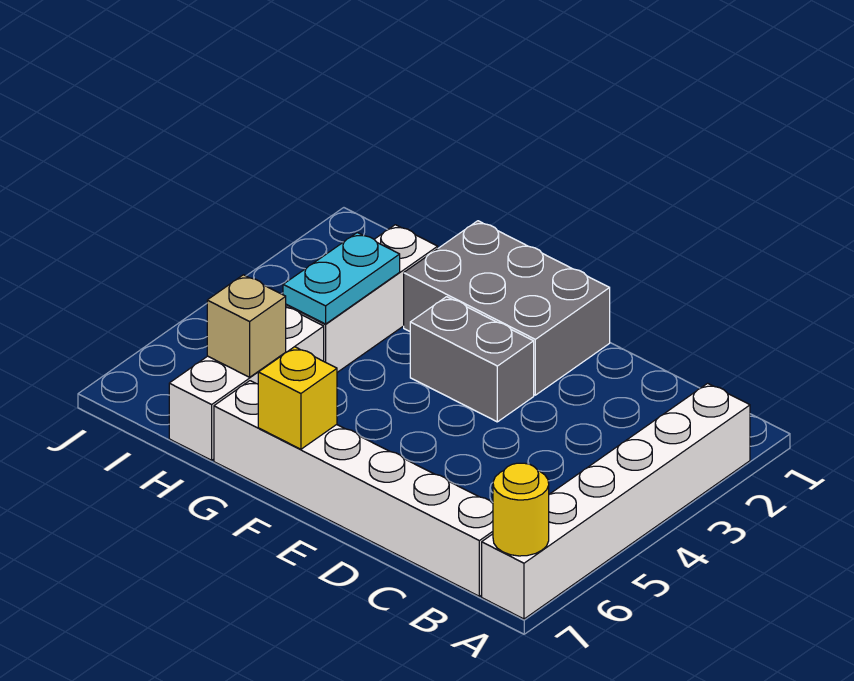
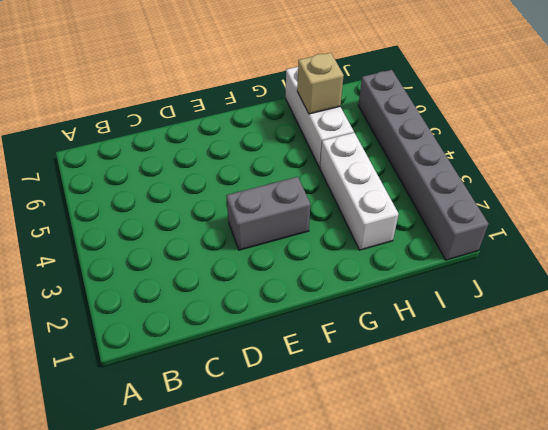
grey 1x6 brick [358,70,489,260] -> none
none -> white 1x6 brick [482,383,750,619]
none -> white 1x6 brick [214,381,493,596]

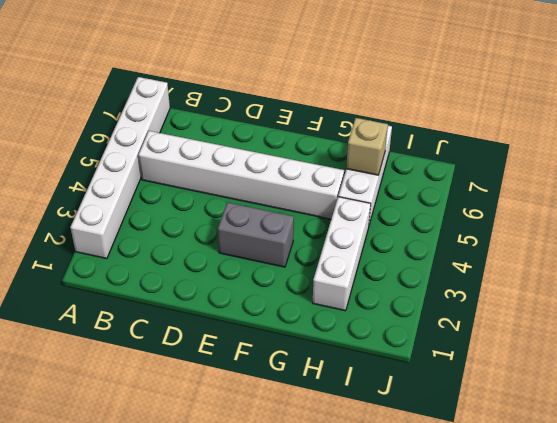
white 1x6 brick [138,131,344,219] -> white 1x6 brick moved to [214,381,493,596]
none -> grey 2x3 brick [404,221,610,395]
none -> yellow 1x1 round brick [493,463,549,556]

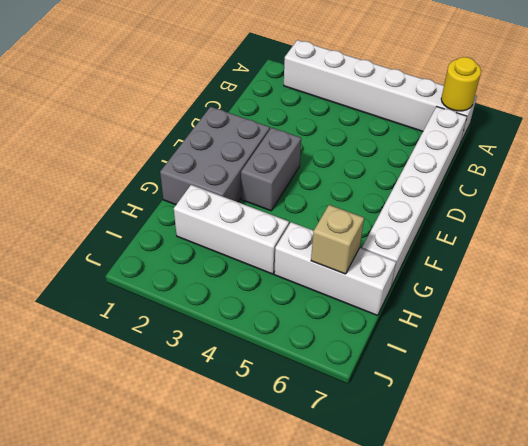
none -> yellow 1x1 brick [258,347,337,449]
none -> cyan 1x2 plate [283,233,400,324]

